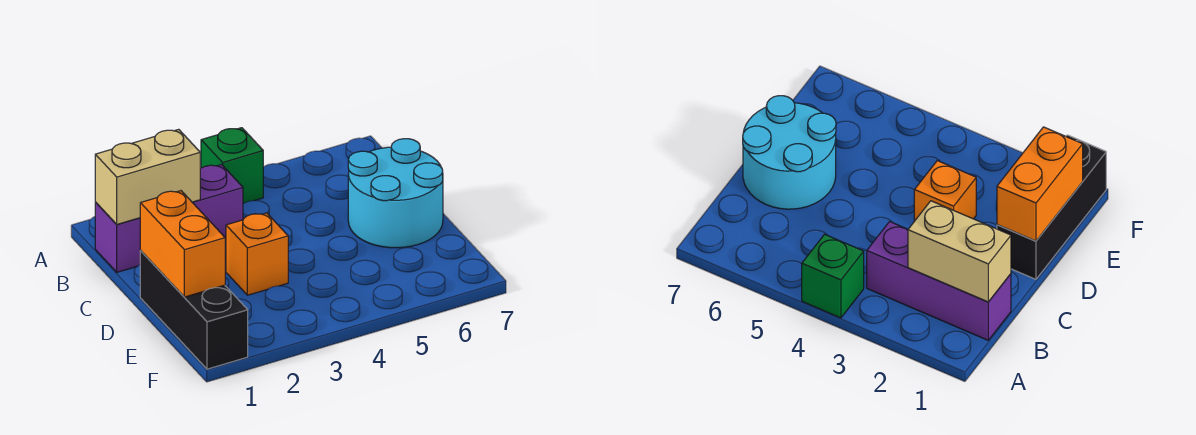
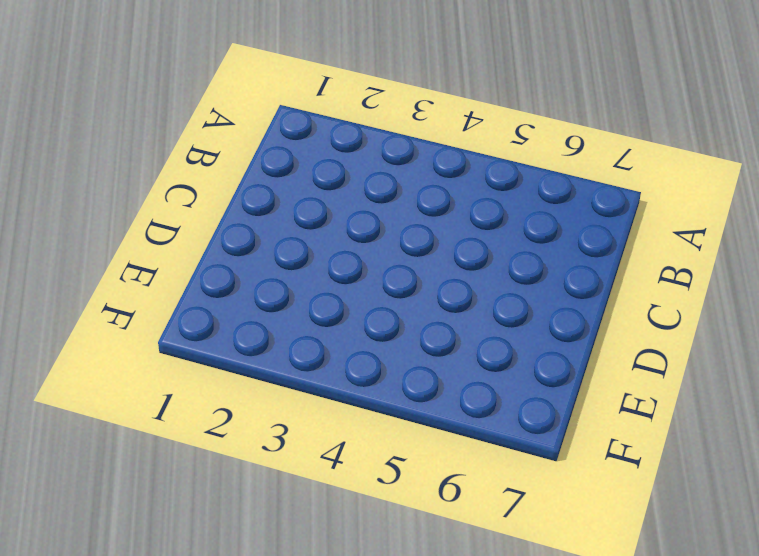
none -> green 1x1 brick [201,128,263,204]
none -> purple 1x3 brick [95,165,243,272]

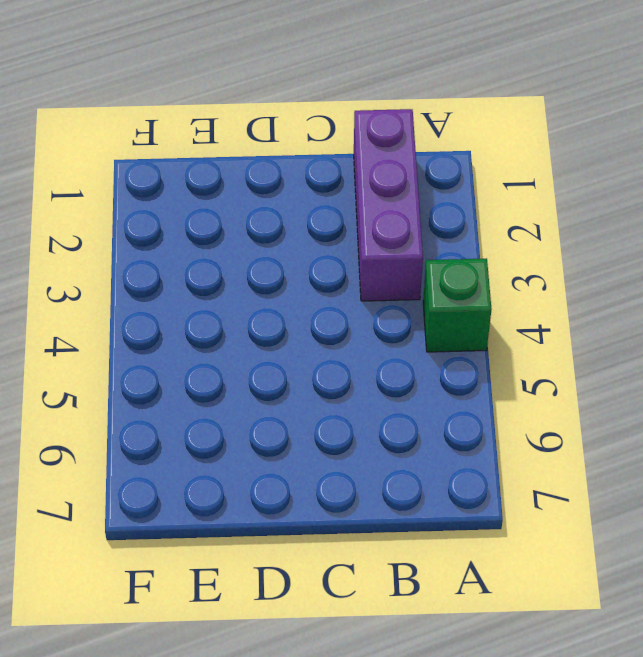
none -> cyan 2x2 round brick [348,139,443,248]
none -> black 1x3 brick [140,251,248,369]

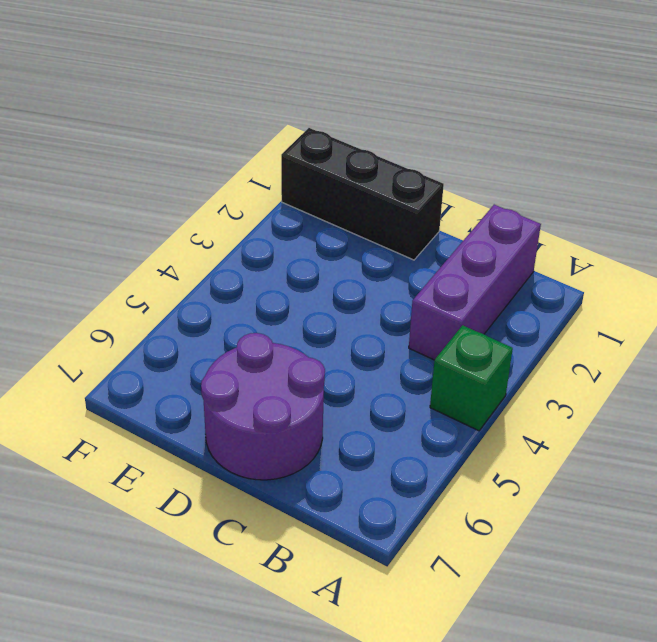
purple 2x2 round brick [201,333,325,480] -> cyan 2x2 round brick [348,139,443,248]
none -> orange 1x1 brick [226,213,288,295]
none -> tan 1x2 brick [95,129,200,224]

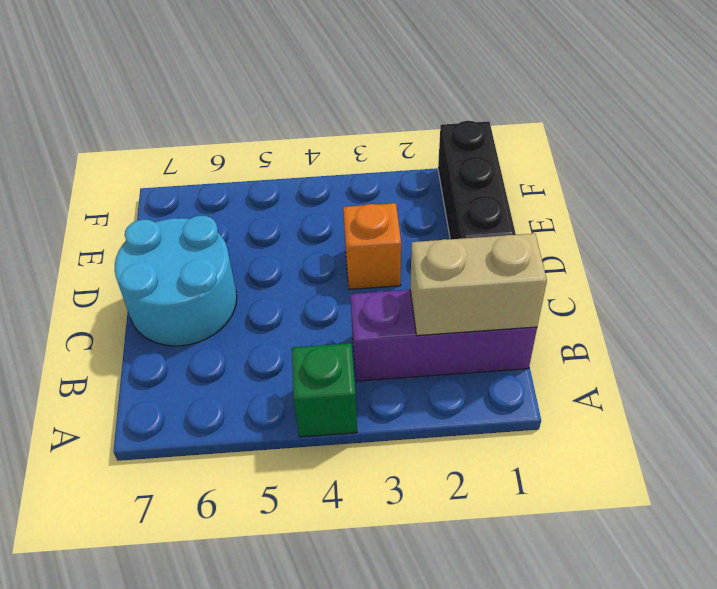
none -> orange 1x2 brick [140,191,225,297]

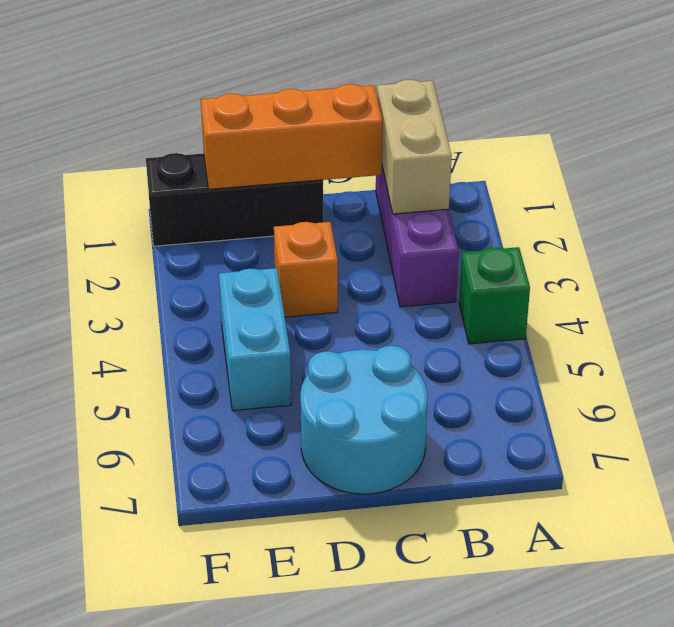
orange 1x3 brick [201,84,382,189] -> orange 1x2 brick [140,191,225,297]
cyan 1x2 brick [219,268,291,411] -> none

